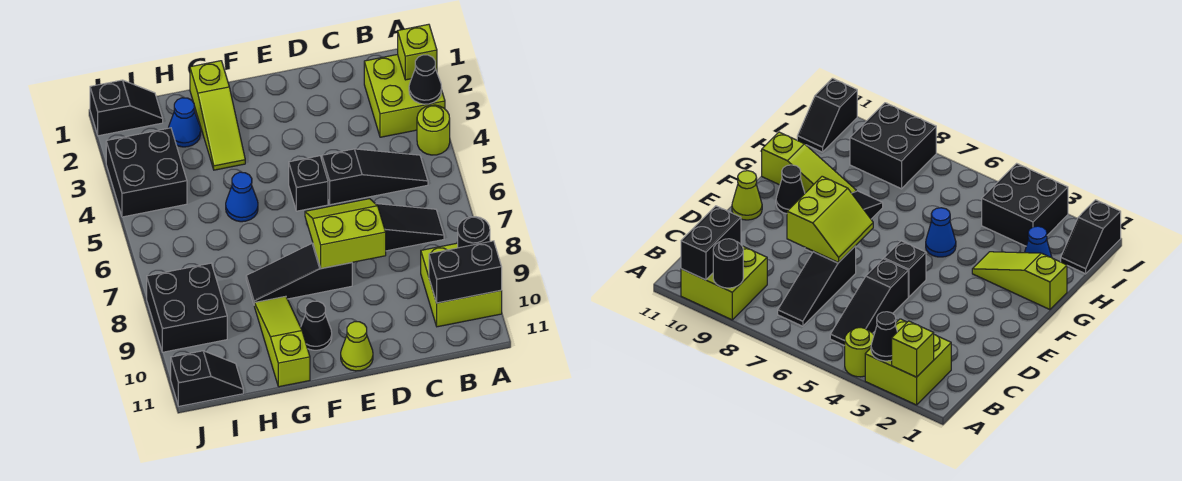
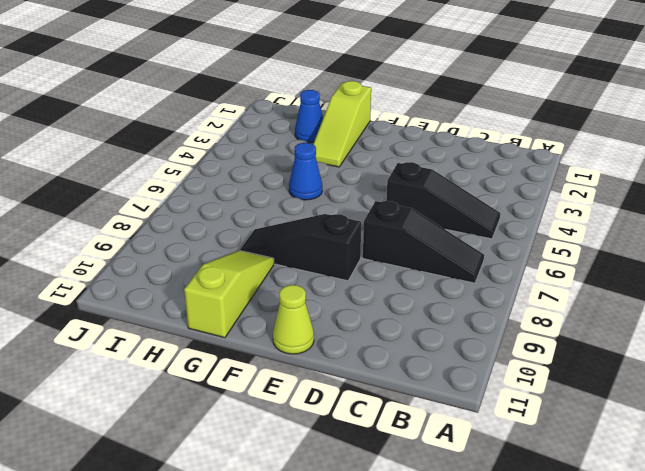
none -> lime 2x2 brick [364,54,445,137]
none -> lime 1x1 round brick [417,105,450,155]
none -> lime 2x2 brick [421,243,502,327]

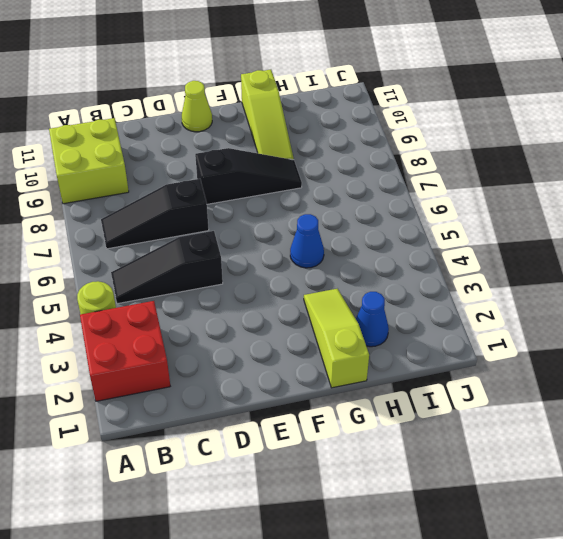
red 2x2 brick [80,301,170,401] -> lime 2x2 brick [364,54,445,137]
none -> black 1x1 brick [289,156,328,211]
none -> black 1x1 cone [301,301,332,350]
none -> black 1x2 slope [90,80,163,136]

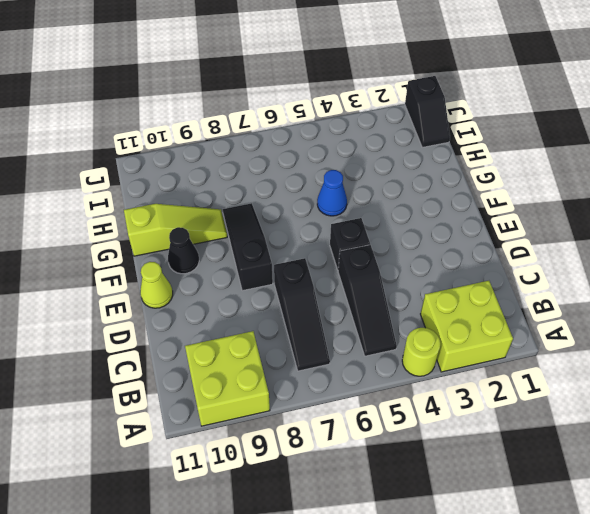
none -> lime 1x3 slope [190,61,245,170]
none -> blue 1x1 cone [169,98,201,147]
none -> black 2x2 brick [106,128,187,217]

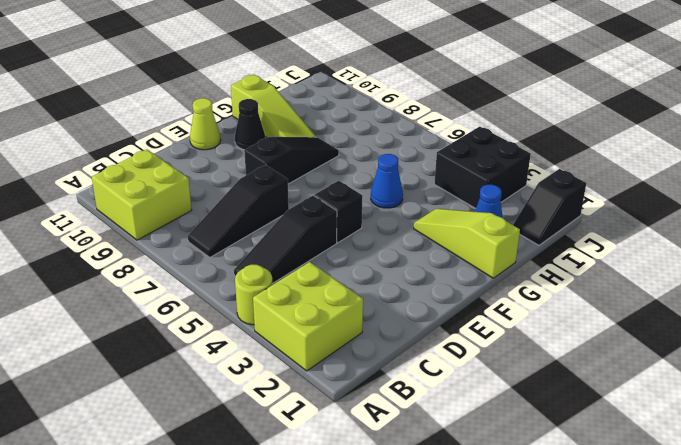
none -> black 2x2 brick [147,263,227,352]
none -> black 1x2 slope [171,351,243,406]
none -> lime 1x1 brick [398,24,437,80]

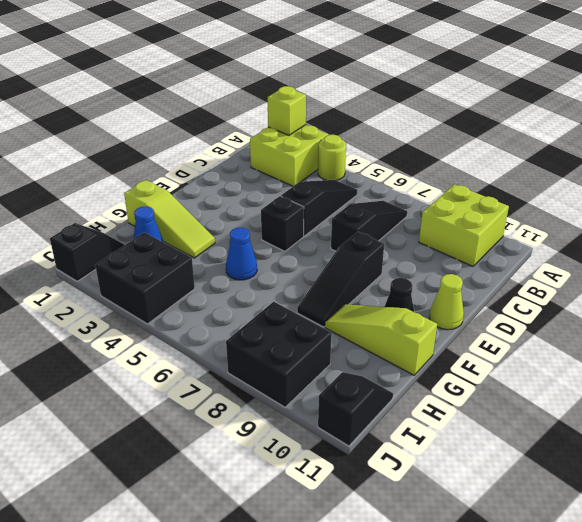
none -> black 1x1 cone [409,55,442,104]
none -> black 1x1 round brick [458,217,490,248]
none -> black 1x2 brick [429,241,502,303]

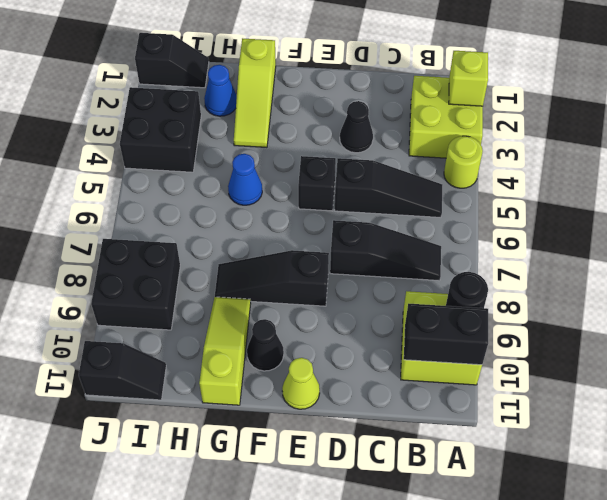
black 1x1 cone [340,101,373,153] -> black 1x1 cone moved to [409,55,442,104]
none -> lime 2x2 slope [305,199,386,269]

